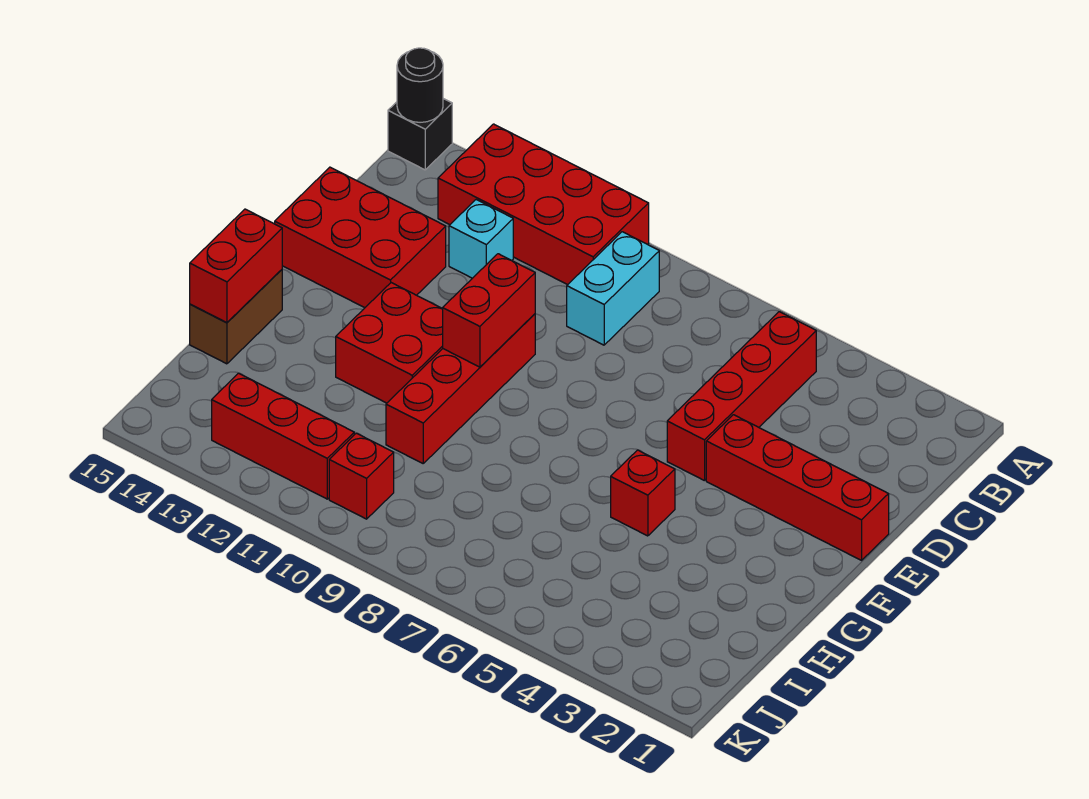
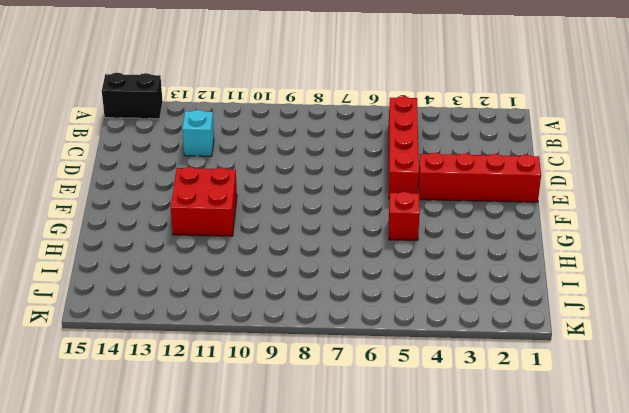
black 1x2 brick [102,73,163,119] -> black 1x1 brick [388,99,452,170]
none -> red 2x4 brick [438,124,649,285]
none -> cyan 1x2 brick [567,232,659,345]
none -> red 2x3 brick [275,167,446,308]

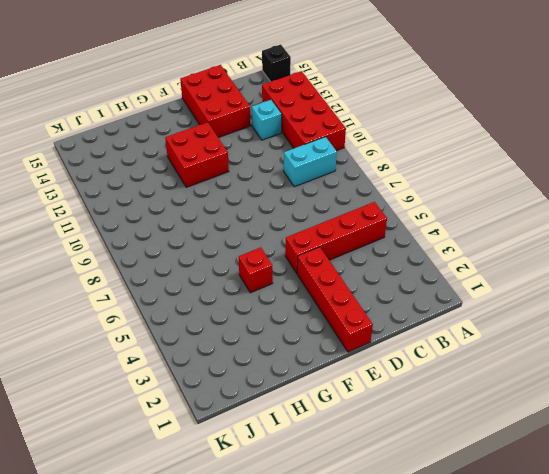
none -> red 1x4 brick [386,314,535,463]
none -> brown 1x2 brick [190,270,282,364]
none -> red 1x1 brick [329,433,394,519]

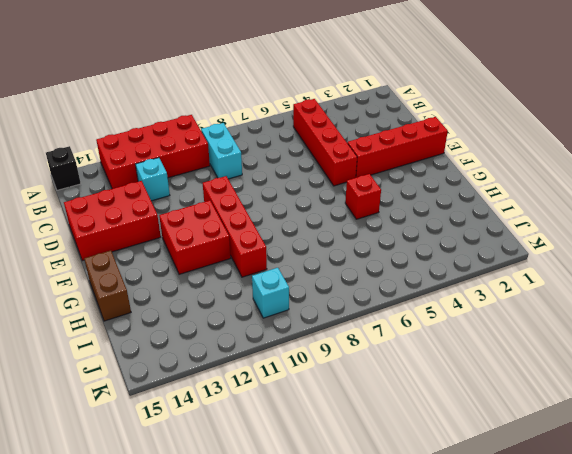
cyan 1x1 brick [252,268,289,318] -> red 1x1 brick [329,433,394,519]
none -> red 1x3 brick [212,373,354,499]
none -> black 1x1 round brick [397,48,443,122]
none -> red 1x2 brick [443,254,535,367]

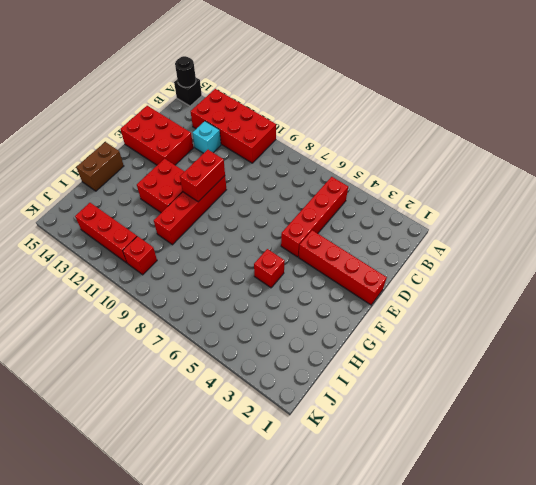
none -> cyan 1x2 brick [567,232,659,345]
none -> red 1x2 brick [190,209,282,323]

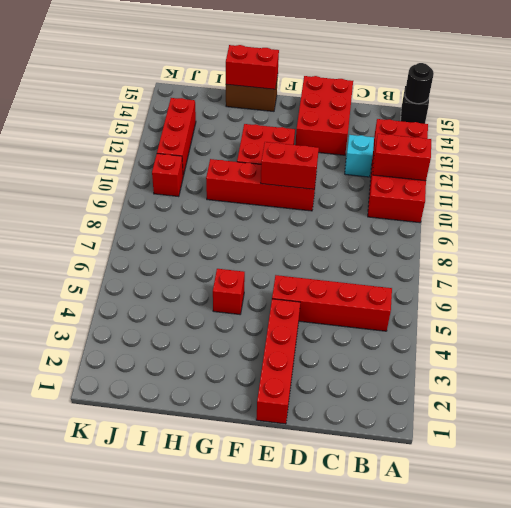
red 1x2 brick [373,134,431,181] -> none
none -> cyan 1x2 brick [567,232,659,345]

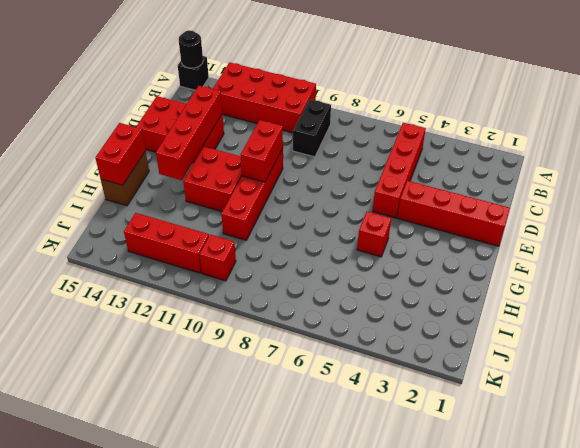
black 1x2 brick [293,99,331,157] -> cyan 1x2 brick [567,232,659,345]
red 1x4 brick [156,86,222,180] -> none
none -> cyan 1x1 brick [449,200,513,278]

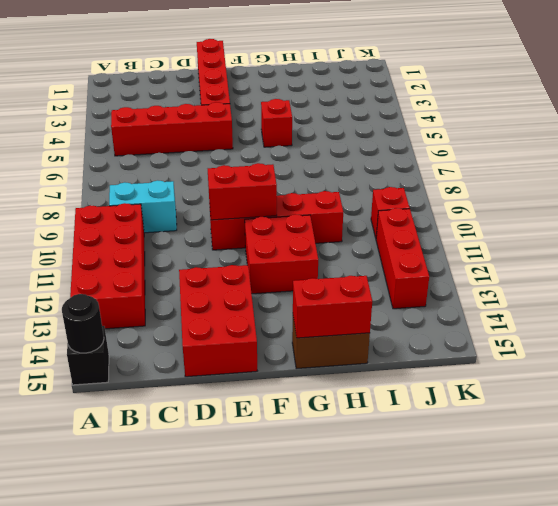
none -> cyan 1x1 brick [449,200,513,278]

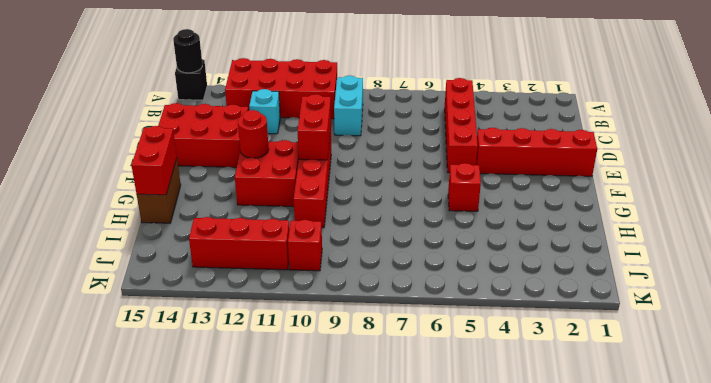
red 1x1 round brick [238,110,269,158] -> none

